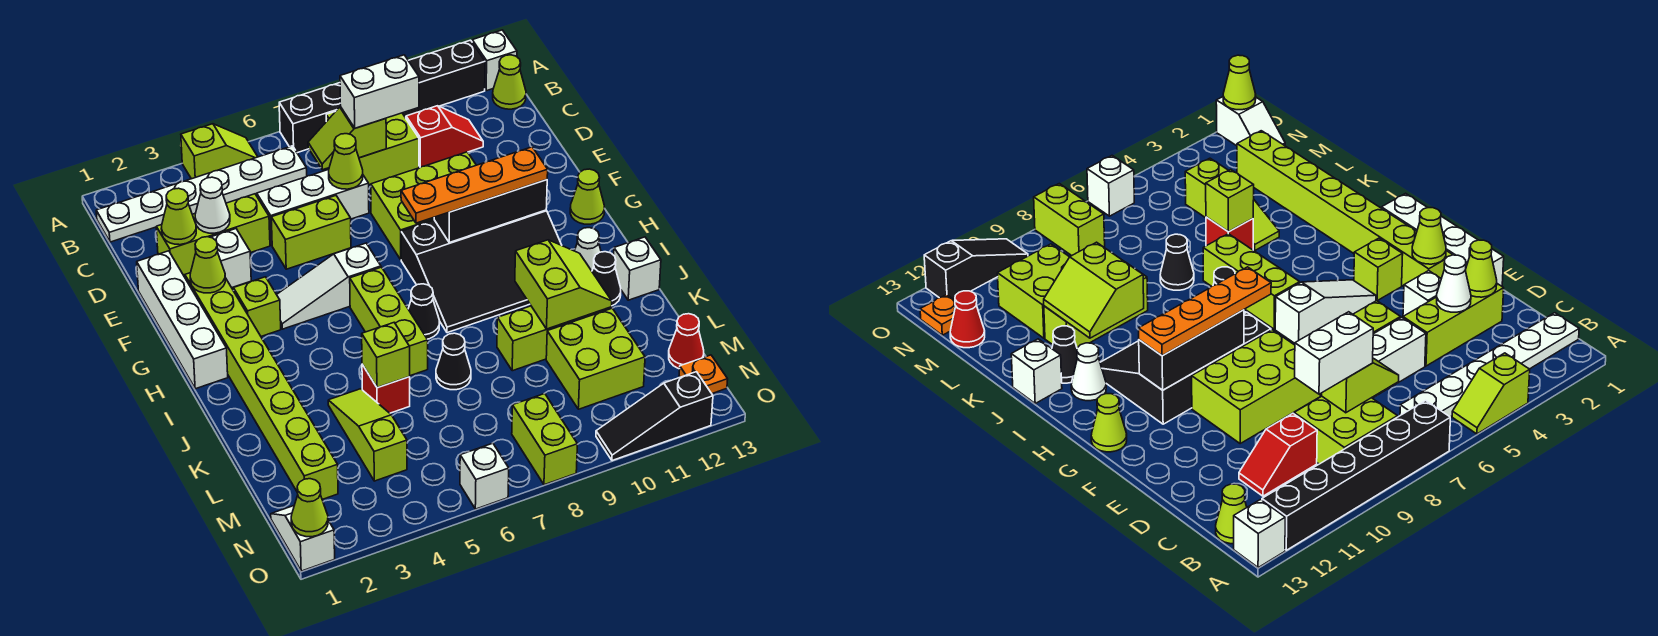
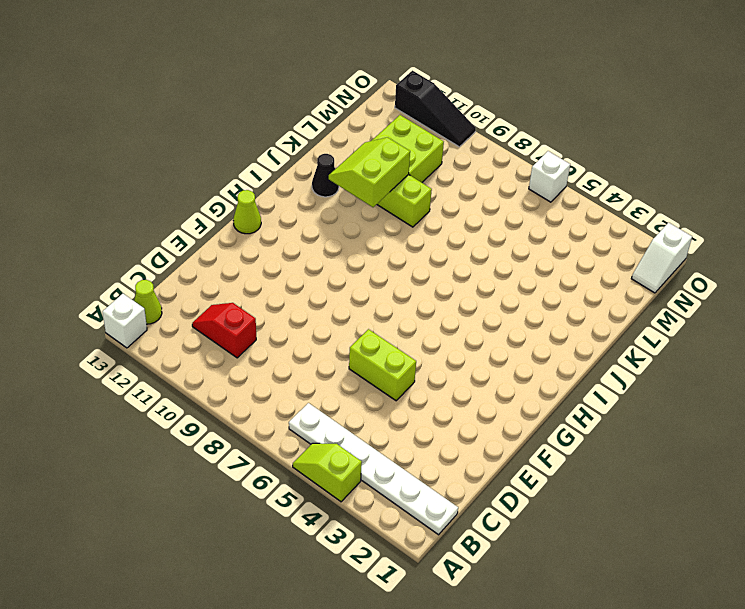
none -> black 1x6 brick [279,40,485,153]
none -> lime 2x2 brick [326,112,419,185]
none -> lime 1x3 brick [156,194,270,275]
none -> white 1x3 brick [257,170,369,245]

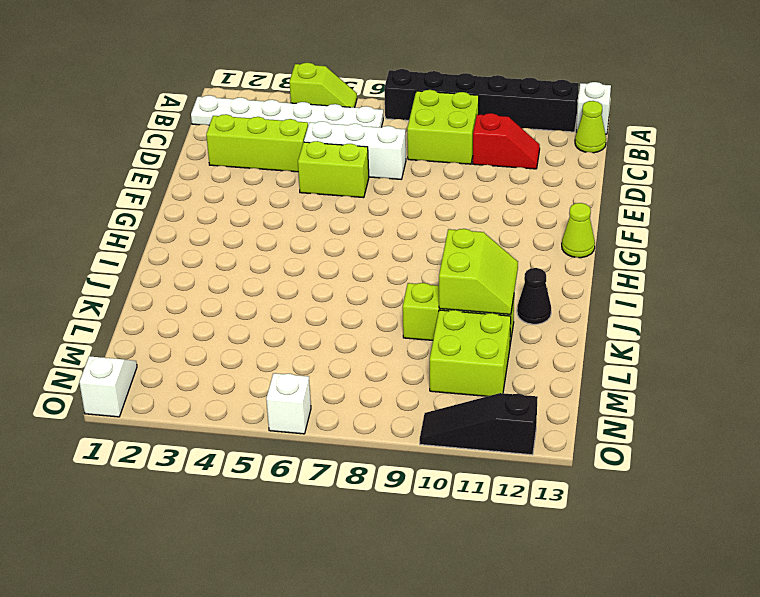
none -> white 1x4 brick [137,251,228,389]
none -> white 1x1 brick [211,229,251,288]
none -> lime 2x3 brick [371,152,476,260]
none -> lime 1x8 brick [185,273,338,499]

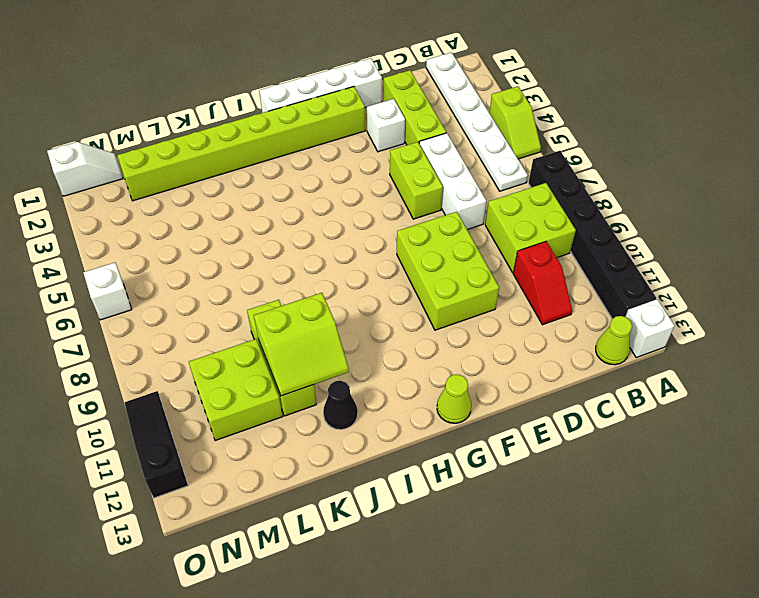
none -> lime 1x1 brick [233,277,281,336]
none -> white 1x3 slope [277,243,381,329]
none -> black 3x4 slope [401,210,561,333]
none -> lime 1x3 brick [350,267,428,376]

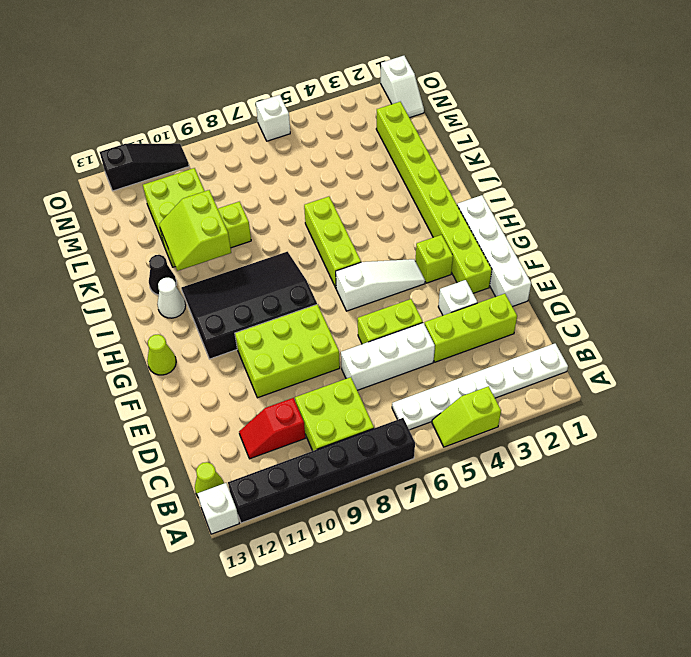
none -> black 1x1 cone [408,284,440,339]
none -> white 1x1 brick [614,237,661,300]
none -> lime 1x3 slope [328,389,407,481]
none -> red 1x1 brick [362,364,410,413]

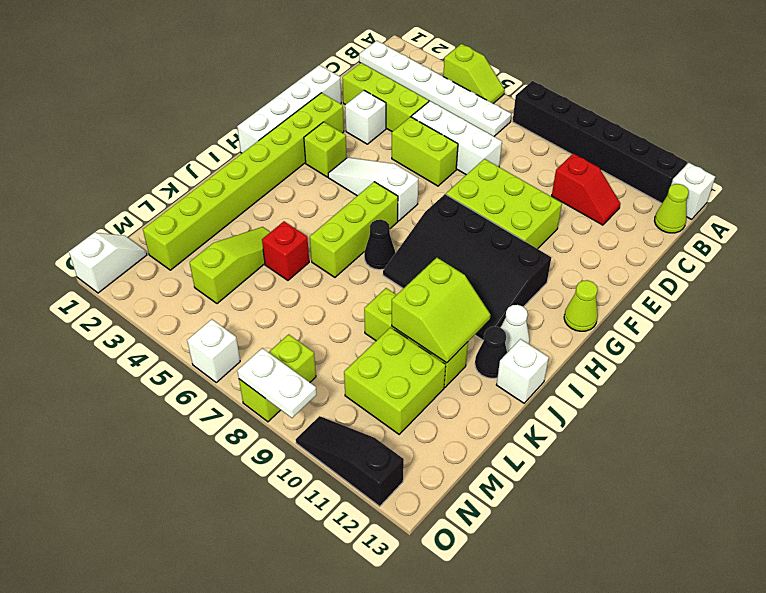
white 1x2 plate [237,348,316,418] -> none
none -> lime 2x2 brick [326,112,419,185]
none -> black 1x1 cone [436,333,471,390]
none -> red 1x1 cone [669,314,704,369]
none -> orange 1x1 plate [679,355,728,393]

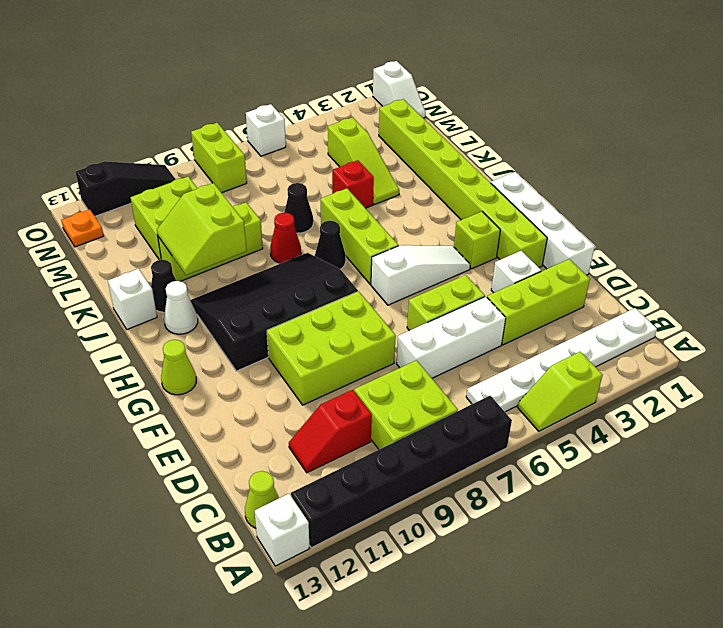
red 1x1 cone [270,213,301,263] -> red 1x1 cone moved to [669,314,704,369]
none -> lime 1x2 slope [308,107,386,170]
none -> lime 1x1 cone [161,188,196,245]
none -> white 1x1 cone [195,177,230,233]
none -> lime 1x1 cone [329,134,363,189]

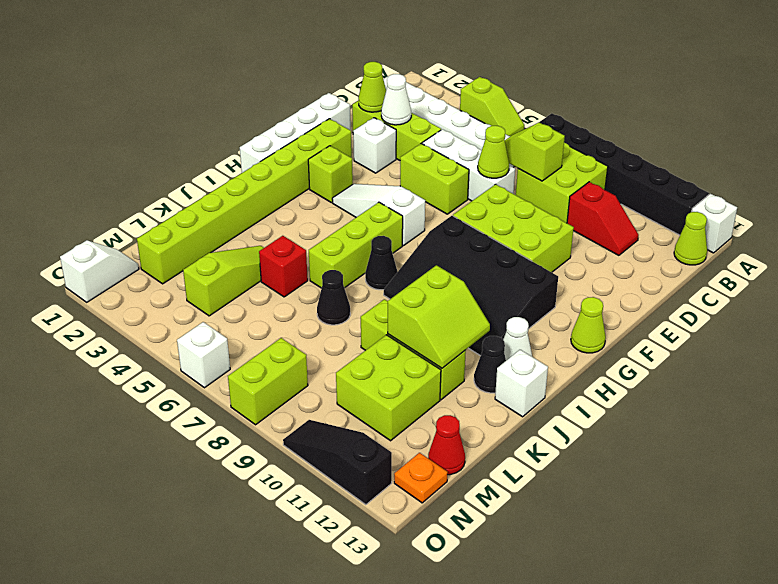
none -> lime 1x1 cone [190,237,225,293]
none -> black 1x3 brick [434,180,547,242]
none -> lime 1x1 brick [362,323,410,388]
none -> lime 1x1 cone [291,479,328,537]

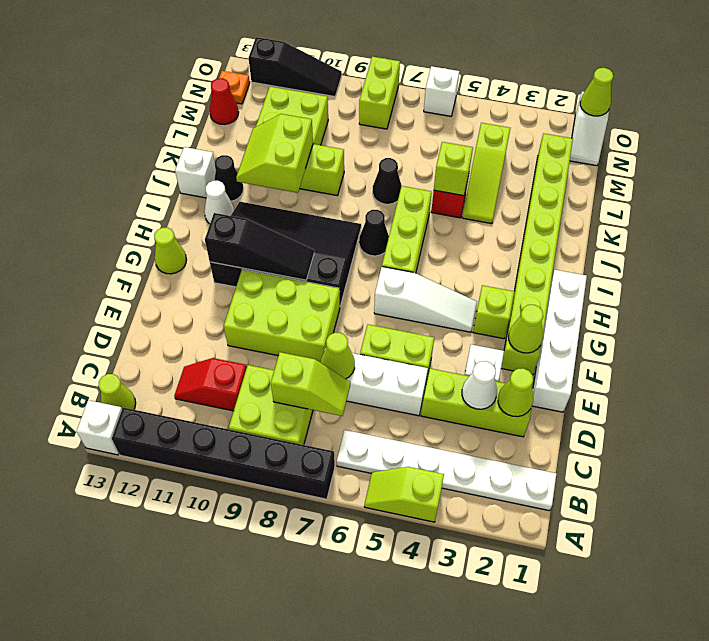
black 1x3 slope [205,213,314,280] -> black 1x3 brick [434,180,547,242]
none -> white 1x2 brick [340,55,419,128]
none -> orange 1x4 plate [401,147,548,223]

